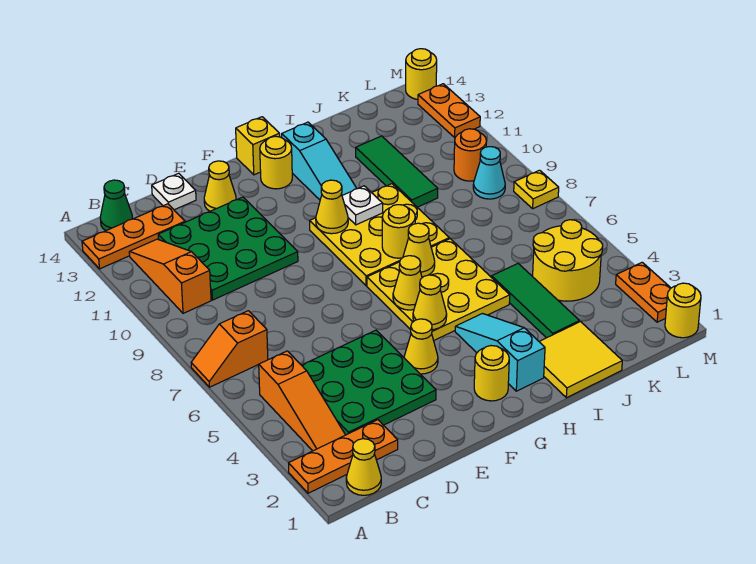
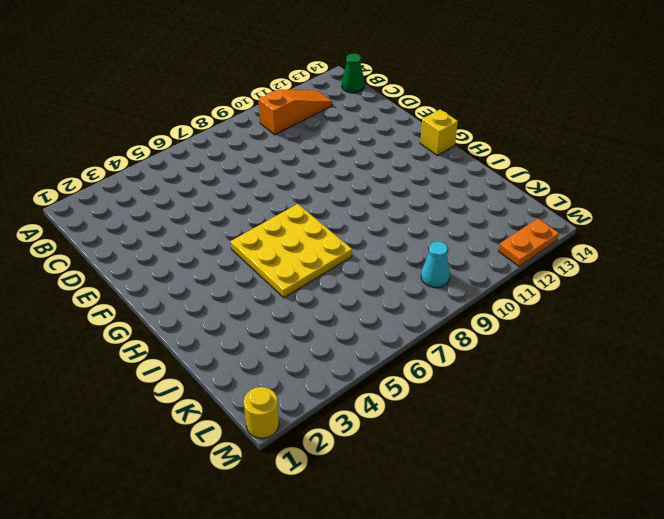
none -> orange 1x3 plate [289,420,398,493]
none -> orange 1x2 slope [191,311,268,387]
none -> orange 1x3 plate [82,204,185,269]
none -> yellow 1x1 cone [346,439,381,495]

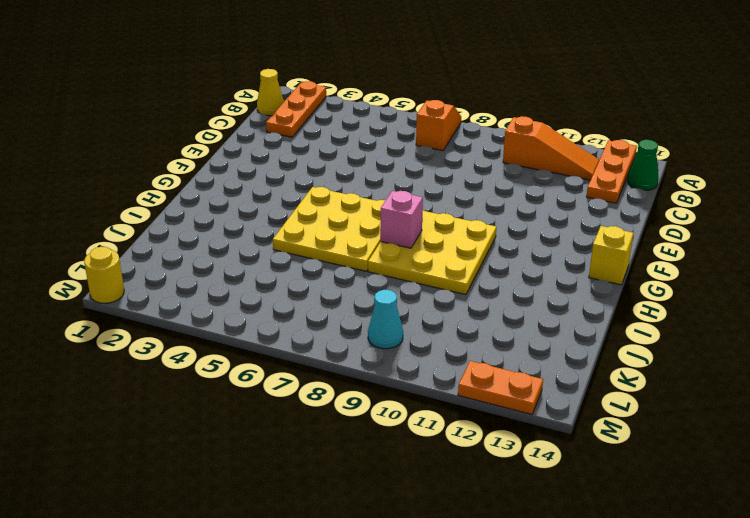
pink 1x1 brick [380,191,423,248] -> yellow 1x1 round brick [382,205,415,258]
none -> orange 1x3 slope [259,351,345,451]
none -> green 3x3 plate [302,330,436,435]
none -> green 3x3 plate [158,197,298,300]
none -> white 1x1 plate [152,173,196,210]

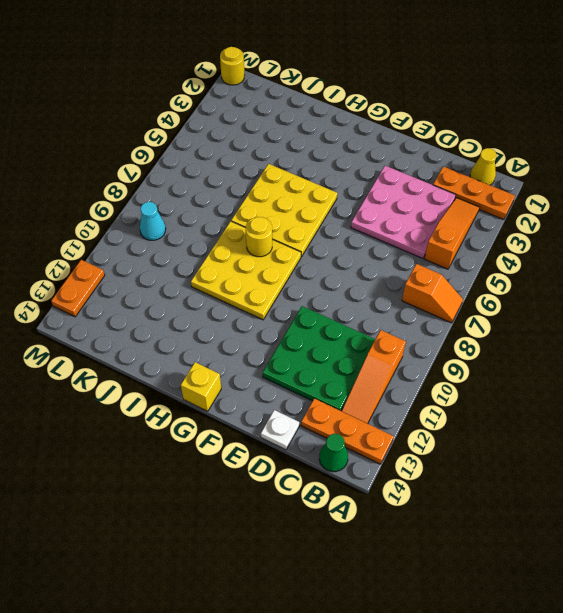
pink 3x3 plate [351,166,456,258] -> green 3x3 plate [302,330,436,435]
none -> yellow 1x1 cone [204,161,236,211]
none -> yellow 1x1 cone [404,319,438,374]
none -> yellow 1x1 round brick [474,346,509,401]
none -> yellow 1x1 round brick [260,136,292,189]

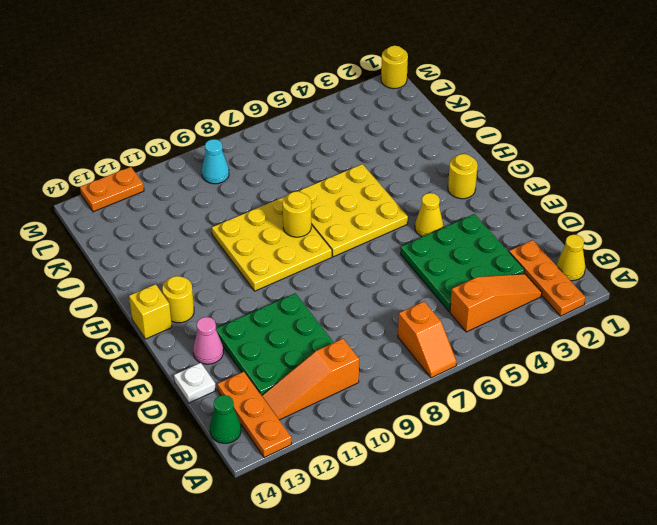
pink 1x1 cone [193,317,223,364] -> yellow 1x1 cone [204,161,236,211]
none -> cyan 1x3 slope [455,314,545,391]
none -> cyan 1x3 slope [282,122,357,200]
none -> yellow 2x2 tile [539,322,622,398]
none -> green 1x3 tile [492,264,580,338]

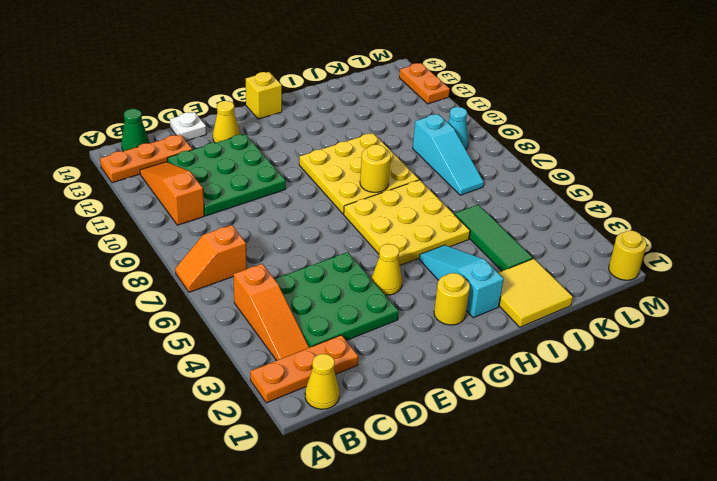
cyan 1x3 slope [413,114,484,195] -> cyan 1x3 slope moved to [282,122,357,200]
none -> yellow 1x1 round brick [260,136,292,189]
none -> green 1x3 tile [356,136,438,207]
none -> yellow 2x2 round brick [533,220,603,301]
none -> orange 1x1 round brick [454,129,486,181]

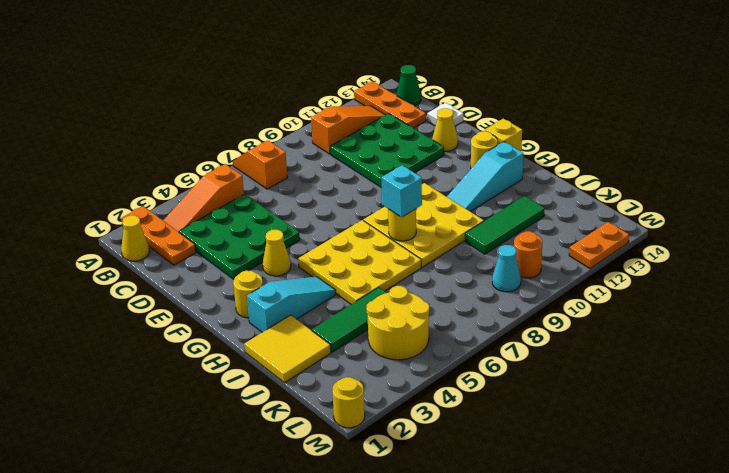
cyan 1x1 brick [382,165,422,217] -> none
none -> orange 1x2 plate [616,262,671,322]
none -> yellow 1x1 plate [514,170,559,209]
none -> yellow 1x1 round brick [406,49,437,99]
none -> yellow 1x1 cone [413,275,447,330]

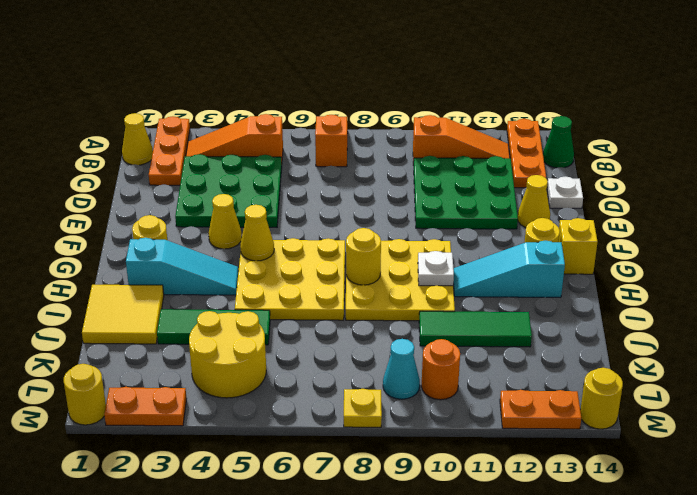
none -> yellow 1x1 cone [393,256,422,310]
none -> yellow 1x1 cone [316,180,348,234]
none -> yellow 1x1 cone [403,223,435,277]

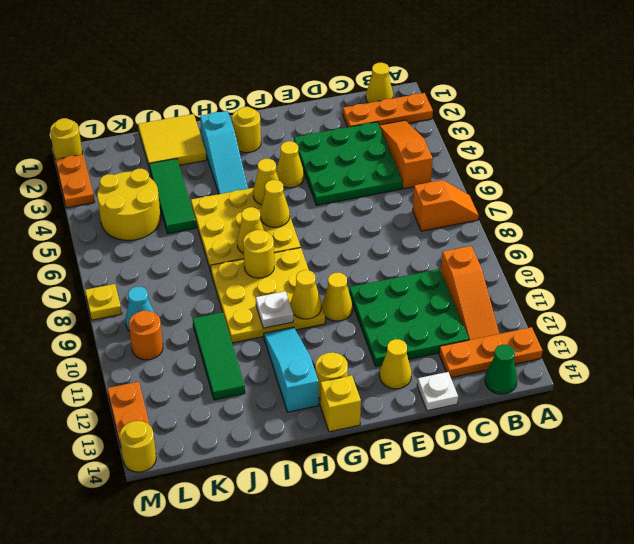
yellow 1x1 cone [322,273,353,321] -> none

